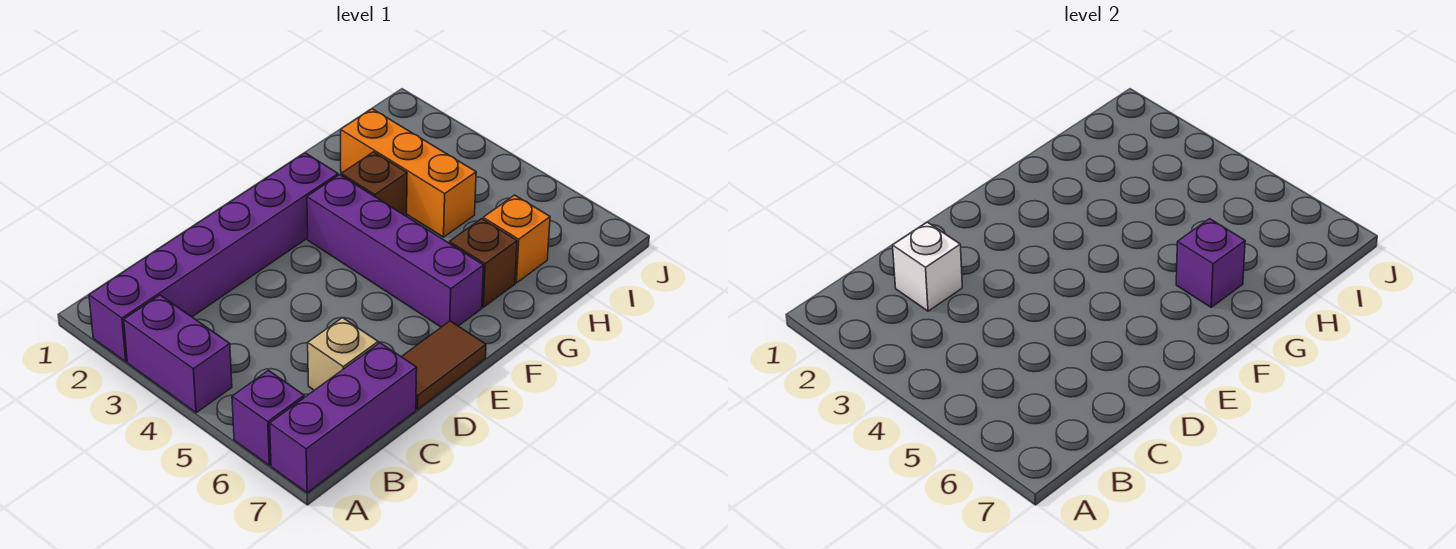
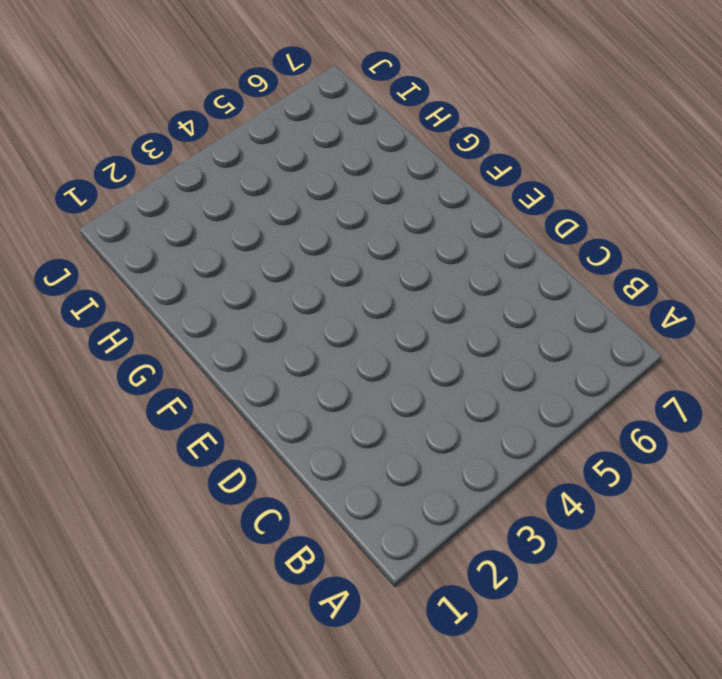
none -> purple 1x6 brick [89,153,338,362]
none -> purple 1x2 brick [124,295,232,413]
none -> purple 1x1 brick [232,371,304,465]

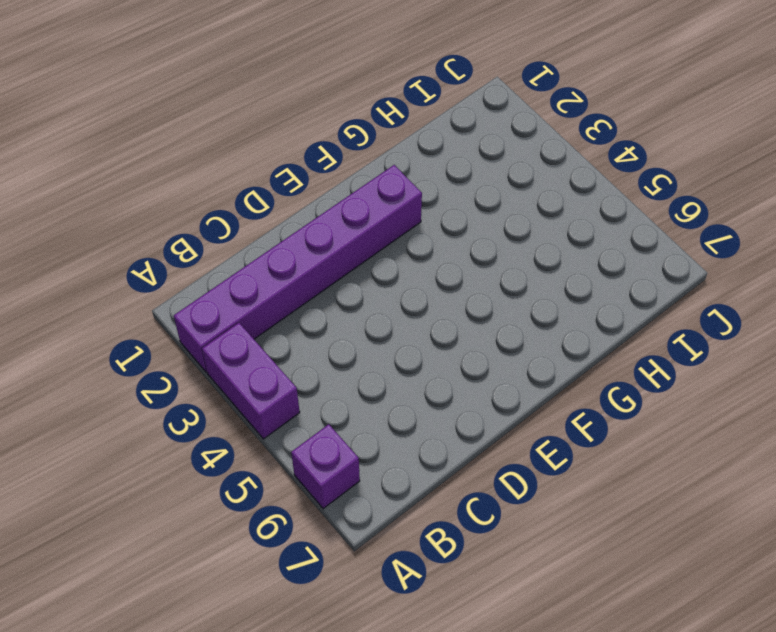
none -> purple 1x3 brick [270,343,417,493]
none -> tan 1x1 brick [308,318,378,390]
none -> brown 1x2 tile [402,321,486,410]

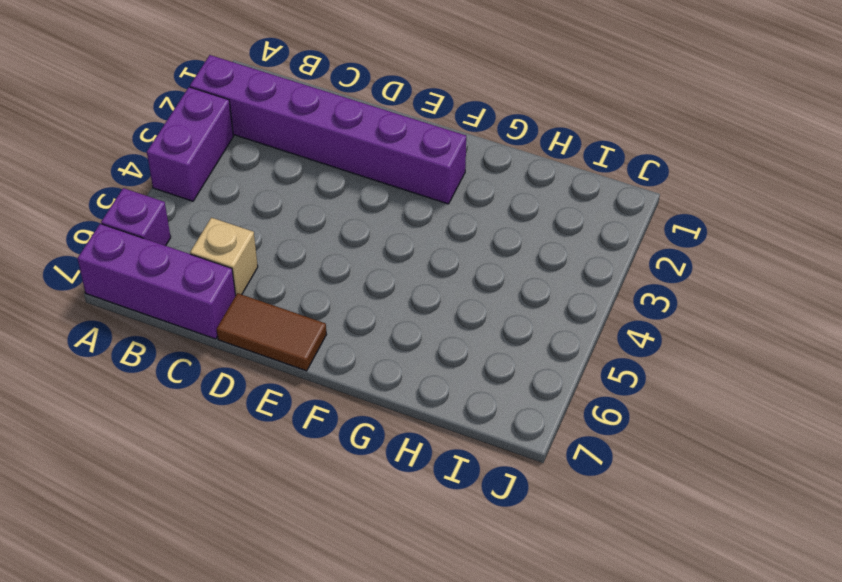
none -> purple 1x4 brick [307,175,484,327]
none -> brown 1x1 brick [341,152,407,216]
none -> brown 1x1 brick [449,219,517,307]

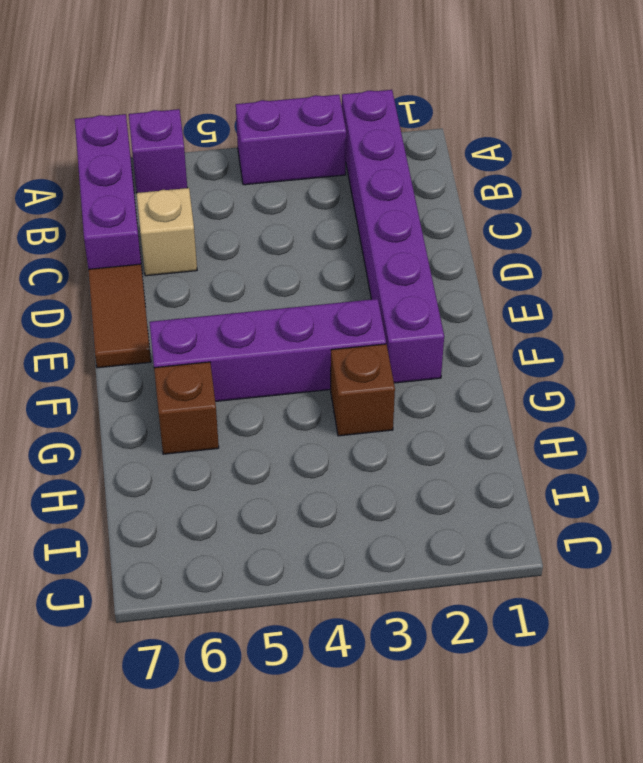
none -> orange 1x3 brick [341,109,476,237]
none -> orange 1x1 brick [483,195,550,283]
none -> white 1x1 brick [893,222,962,311]

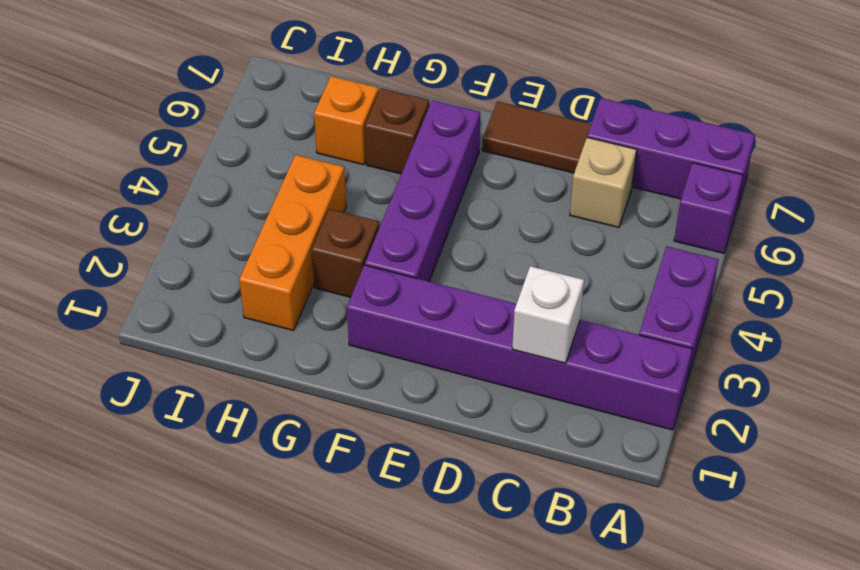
none -> purple 1x1 brick [1176,219,1245,307]

